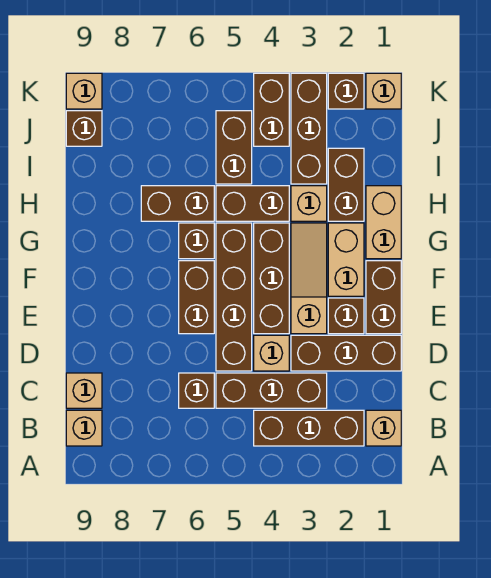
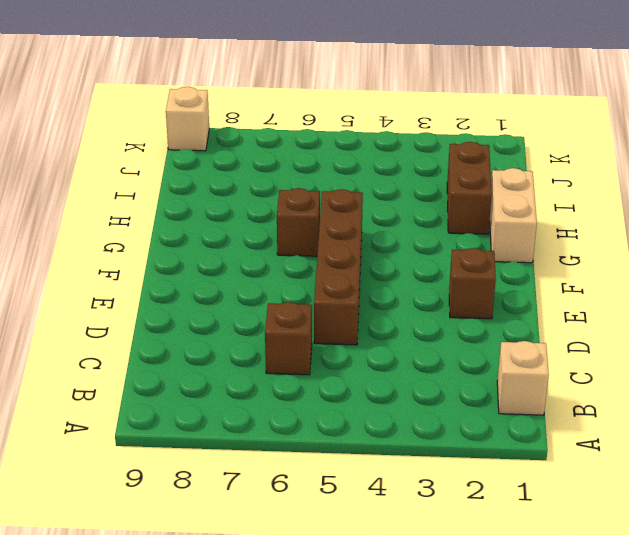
none -> brown 1x3 brick [254,410,364,446]
none -> tan 1x1 brick [66,410,102,446]
none -> brown 1x3 brick [216,373,327,408]

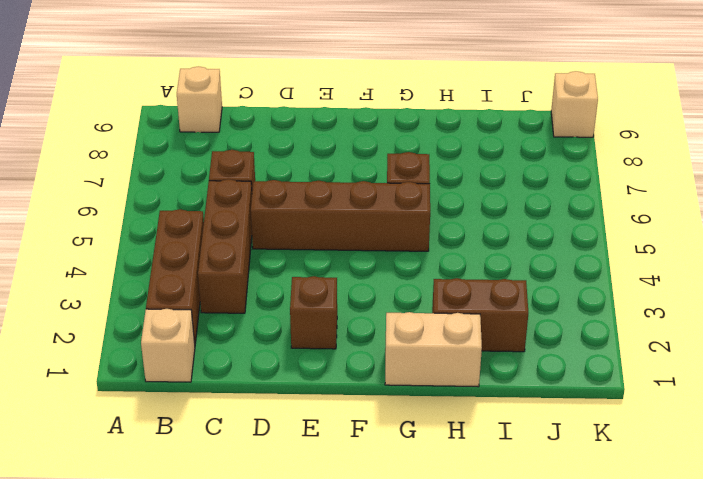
none -> tan 1x1 brick [66,373,102,408]
none -> brown 1x3 brick [291,335,401,371]
none -> tan 1x1 brick [254,335,289,371]

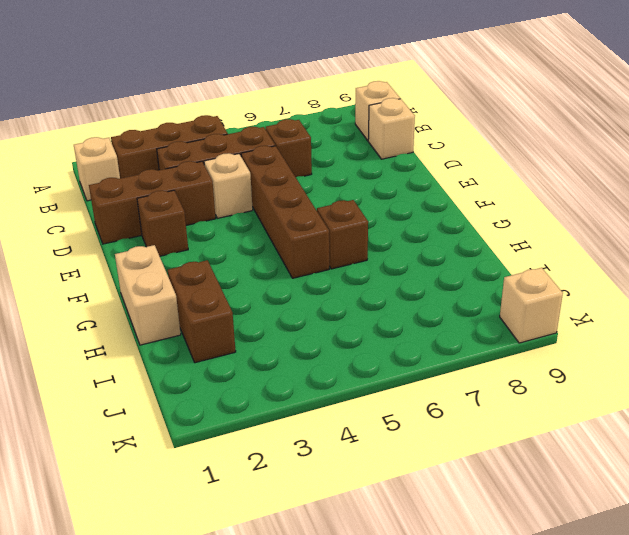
none -> brown 1x2 brick [366,261,401,334]
none -> tan 1x3 slope [291,223,327,334]
none -> brown 1x3 brick [254,223,289,334]

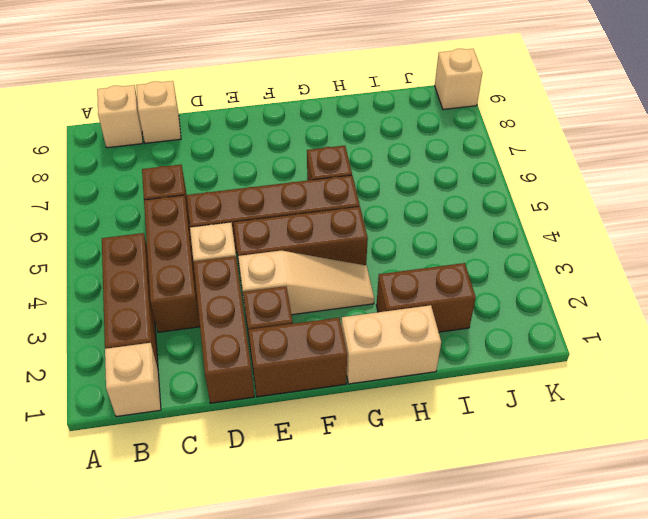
none -> brown 1x2 brick [179,261,214,334]
none -> tan 1x2 brick [328,223,364,296]
none -> tan 1x1 brick [291,186,327,221]

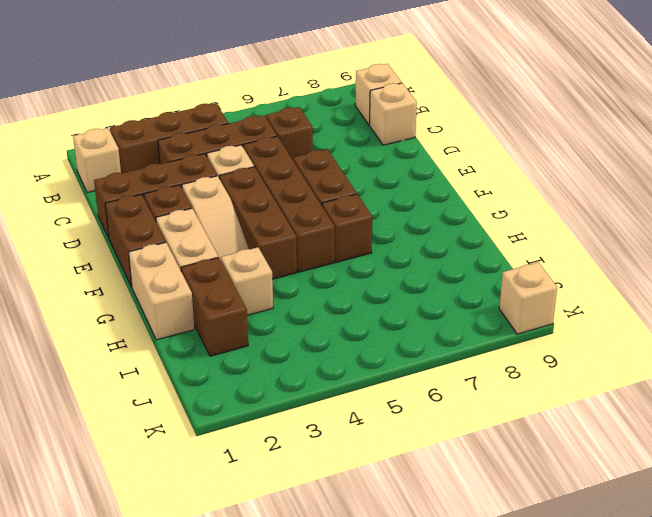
none -> brown 1x2 brick [216,186,289,221]
none -> brown 1x2 brick [141,186,214,221]
none -> brown 1x3 brick [291,73,327,184]

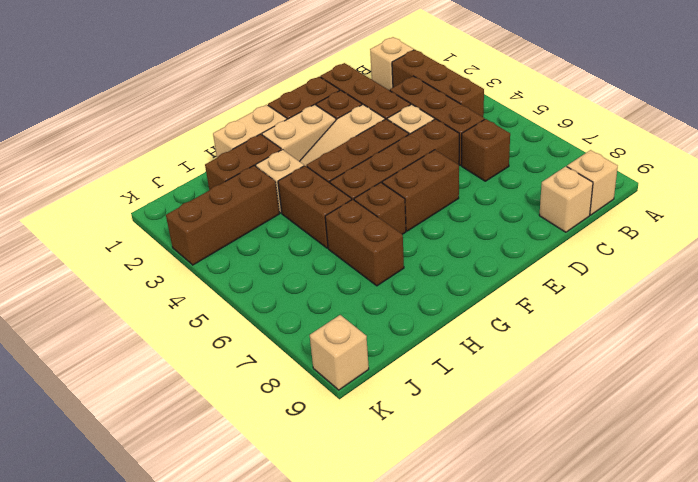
none -> brown 1x2 brick [216,111,252,184]
none -> brown 1x2 brick [254,73,289,146]
none -> brown 1x1 brick [66,111,102,146]

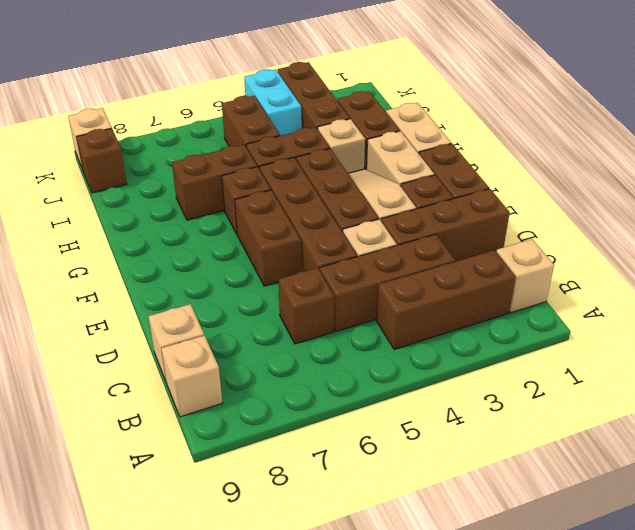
cyan 1x2 brick [244,69,302,136] -> brown 1x2 brick [254,73,289,146]
none -> tan 1x1 brick [366,73,401,109]
none -> brown 1x1 brick [328,73,364,109]

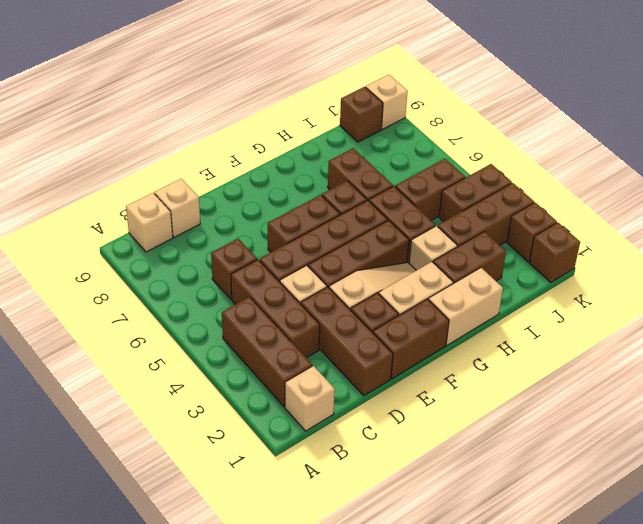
brown 1x1 brick [529,223,580,282] -> tan 1x1 brick [366,73,401,109]

